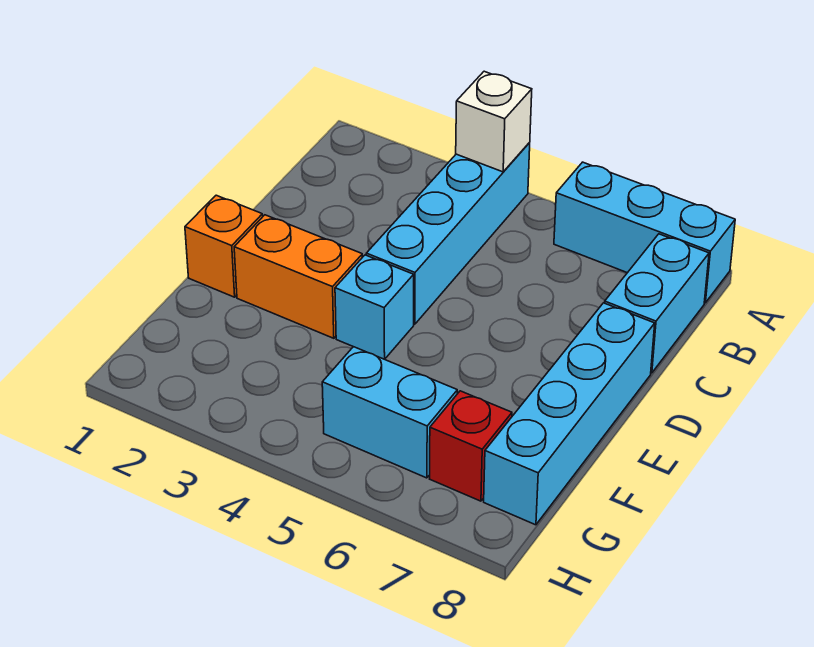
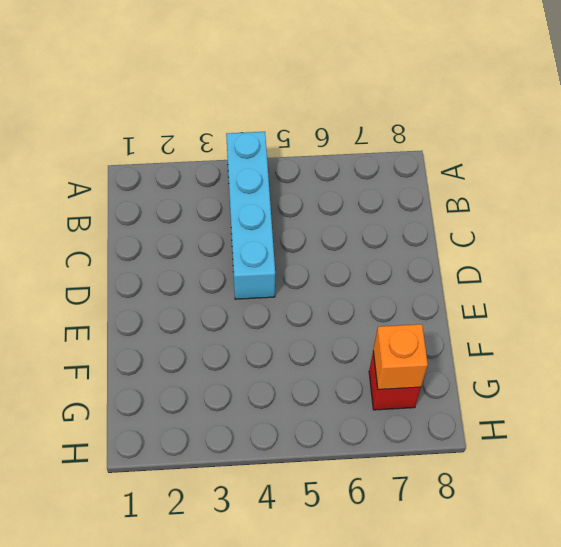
orange 1x1 brick [373,324,428,390] -> orange 1x1 brick moved to [185,195,263,297]
none -> cyan 1x3 brick [554,162,735,303]
none -> cyan 1x2 brick [605,234,709,373]

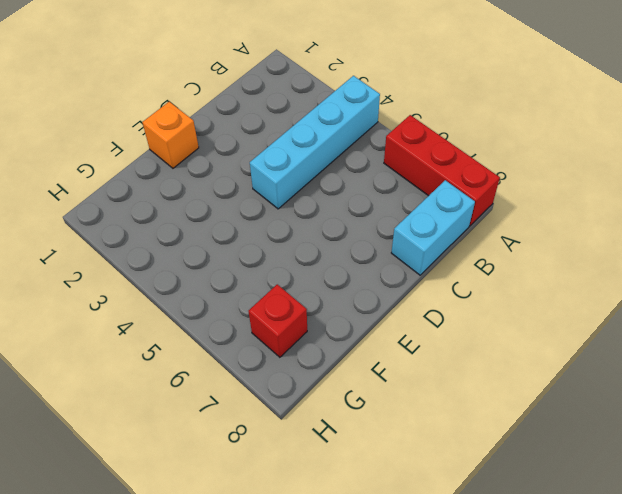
red 1x3 brick [384,115,500,226] -> cyan 1x3 brick [554,162,735,303]
none -> cyan 1x4 brick [484,303,655,525]
none -> orange 1x2 brick [234,215,362,338]

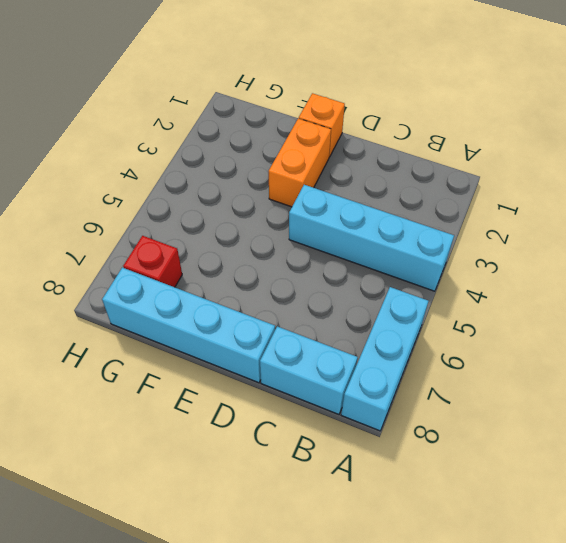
none -> cyan 1x1 brick [335,255,414,359]
none -> cyan 1x2 brick [322,347,457,478]

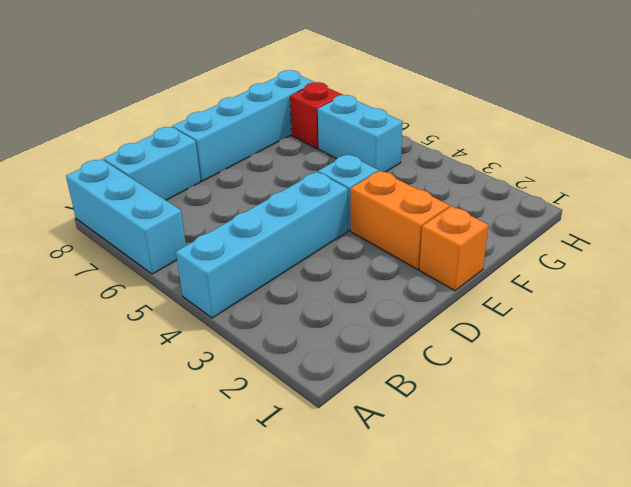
none -> white 1x1 brick [456,71,532,172]

